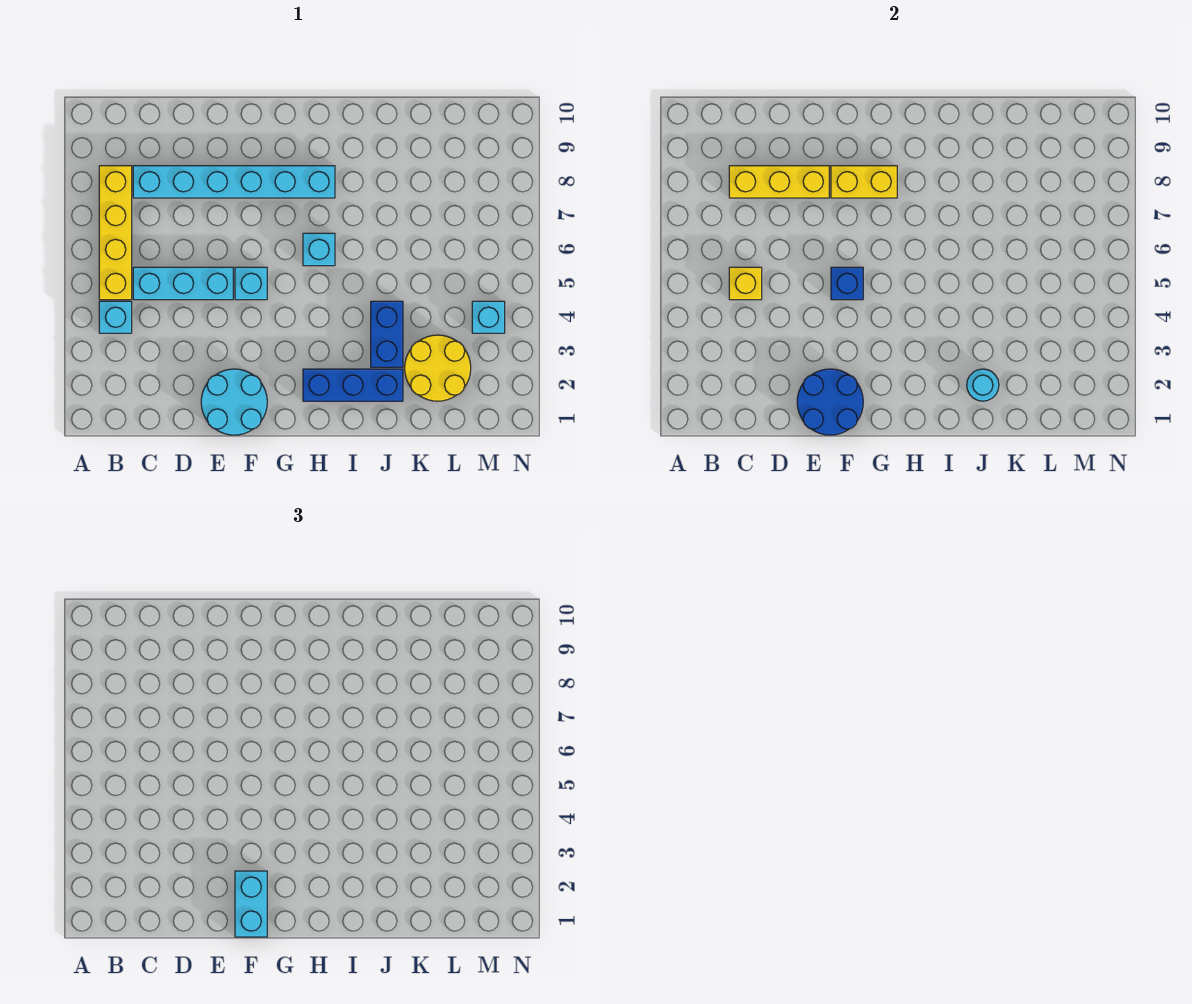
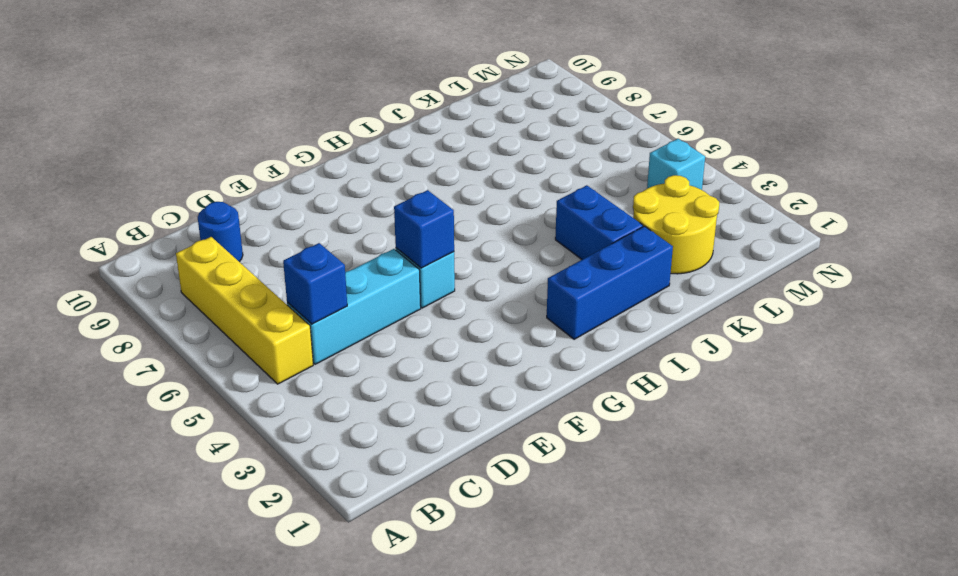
blue 1x1 brick [283,243,347,324] -> yellow 1x1 brick [729,267,762,300]
blue 1x1 round brick [198,202,243,262] -> none
none -> cyan 1x1 brick [99,301,132,333]
none -> cyan 1x6 brick [133,166,335,198]
none -> cyan 2x2 round brick [201,369,267,435]

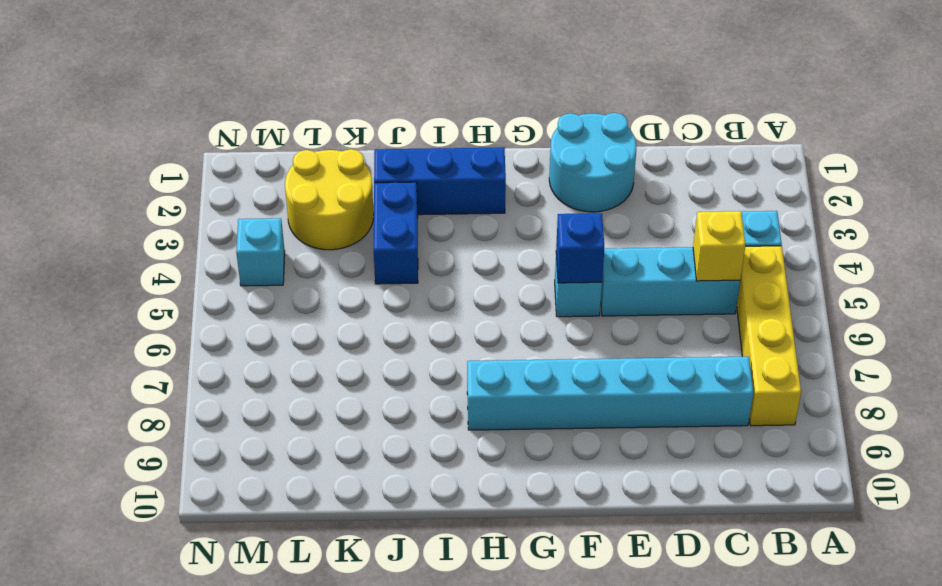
none -> cyan 1x1 brick [303,233,335,266]
none -> yellow 1x3 brick [729,166,829,198]
none -> blue 2x2 round brick [797,369,863,435]

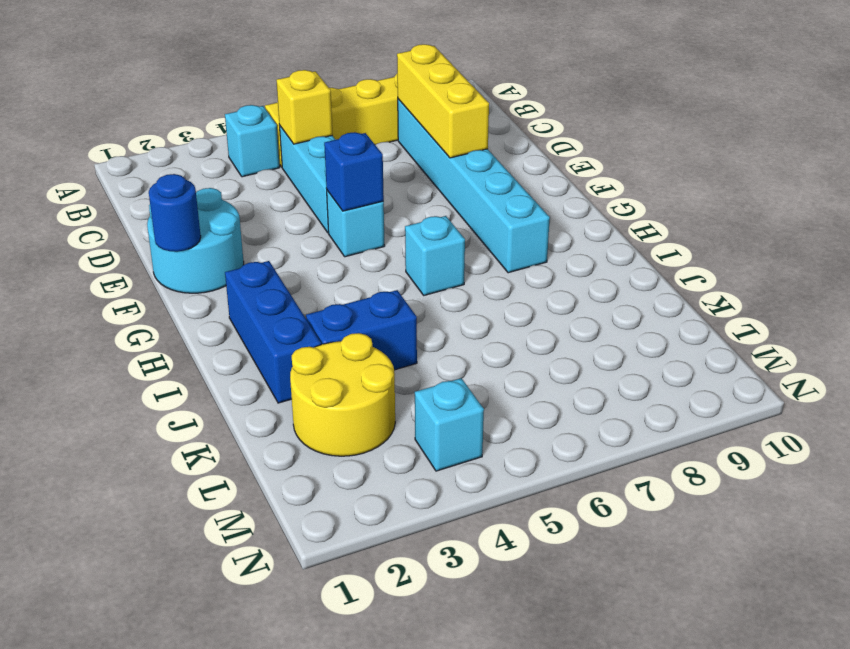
blue 1x1 round brick [149,174,201,252] -> blue 2x2 round brick [797,369,863,435]
none -> yellow 1x2 brick [831,166,897,198]
none -> cyan 1x1 round brick [967,369,999,401]
none -> cyan 1x2 brick [235,871,267,937]

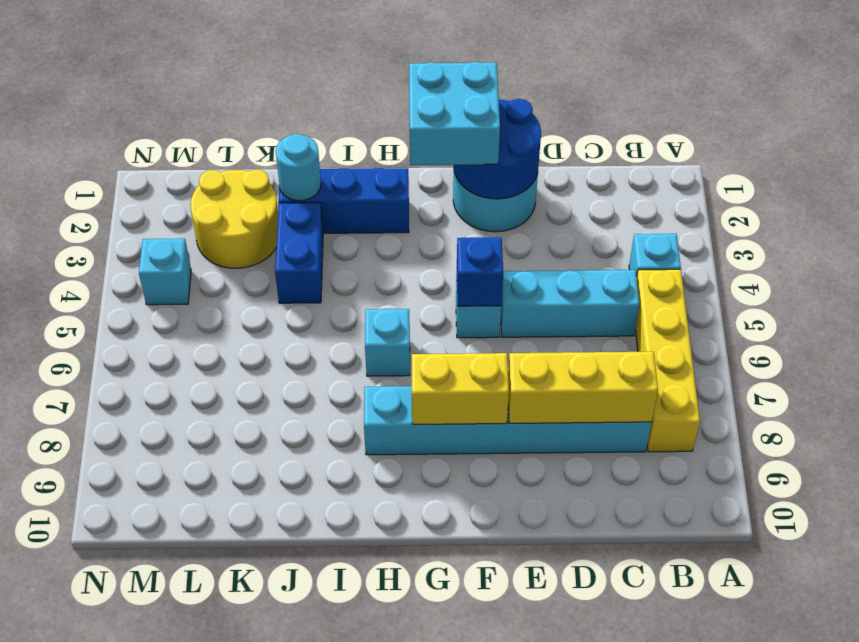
cyan 2x2 brick [409,62,500,165] -> cyan 1x2 brick [235,871,267,937]
none -> yellow 1x1 brick [729,267,762,300]

